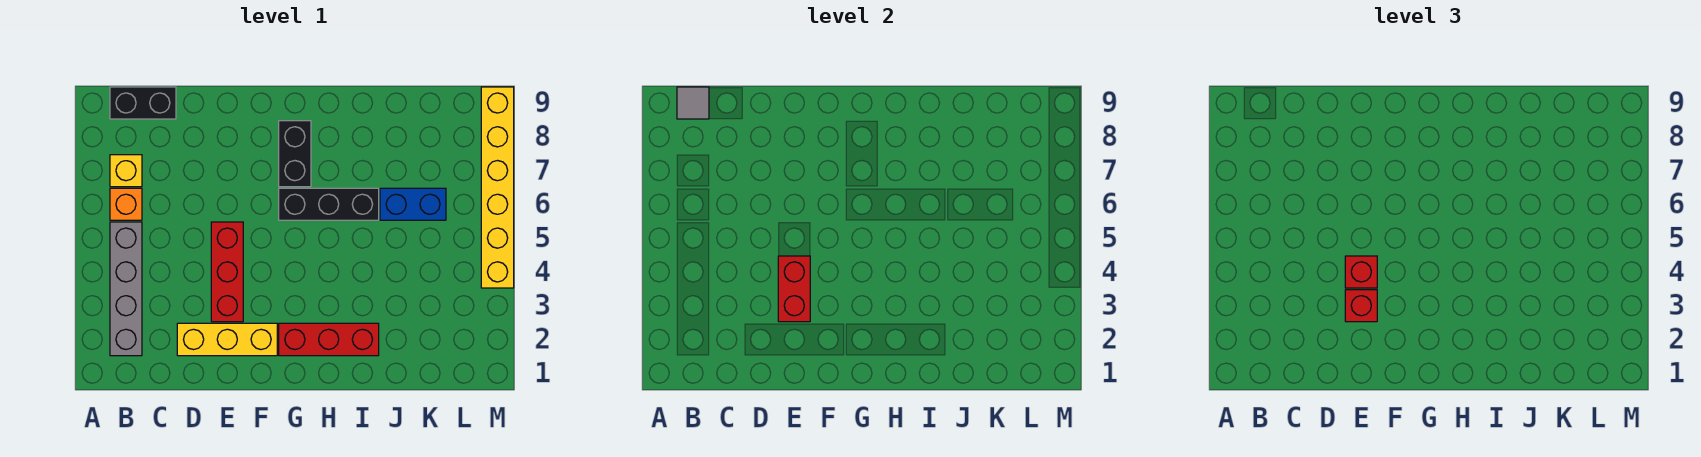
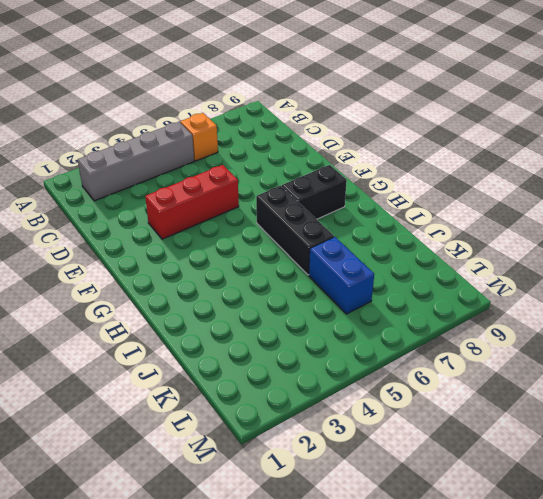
none -> yellow 1x1 brick [110,155,142,187]
none -> black 1x2 brick [110,87,176,119]
none -> yellow 1x3 brick [177,323,277,356]

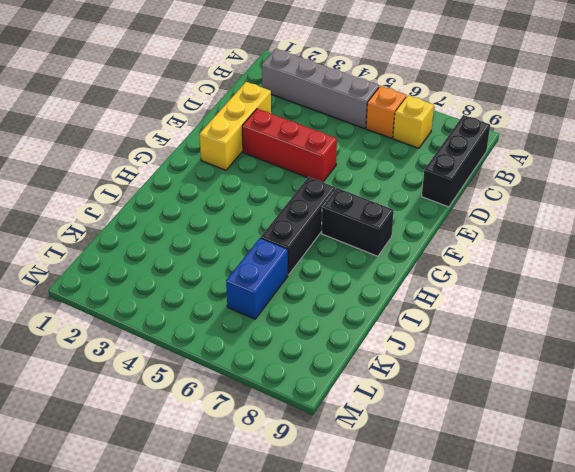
black 1x3 brick [422,115,490,207] -> black 1x2 brick [110,87,176,119]
none -> red 1x3 brick [279,323,379,356]
none -> yellow 1x6 brick [481,87,514,288]
none -> grey 1x1 tile [677,87,709,119]

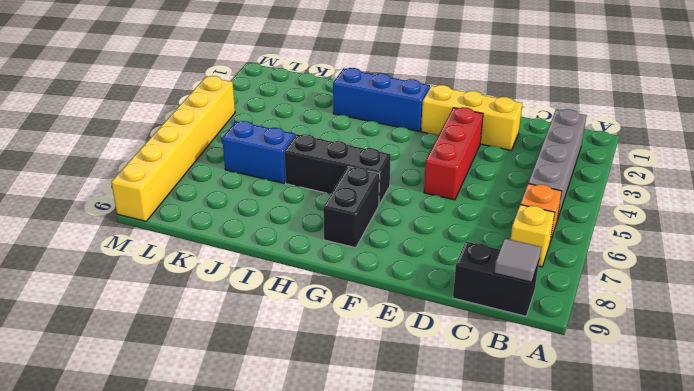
blue 1x3 brick [333,68,430,132] -> red 1x3 brick [279,323,379,356]
none -> red 1x2 brick [778,256,810,322]
none -> red 1x1 brick [1345,290,1377,322]
none -> red 1x1 brick [1345,256,1377,288]

